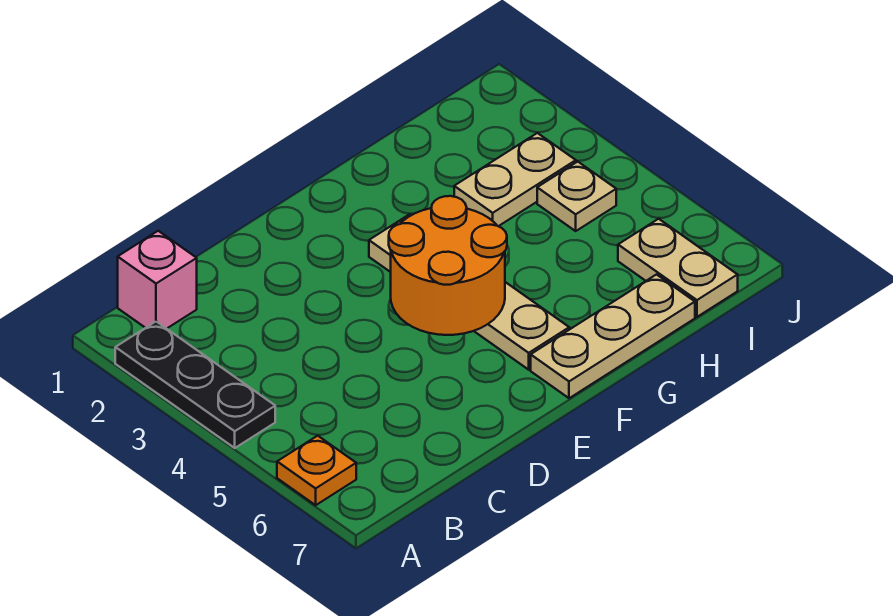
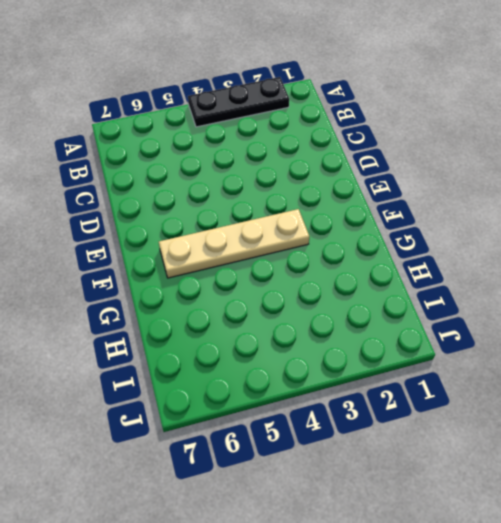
none -> orange 1x1 plate [277,436,356,505]
none -> pink 1x1 brick [118,231,197,329]

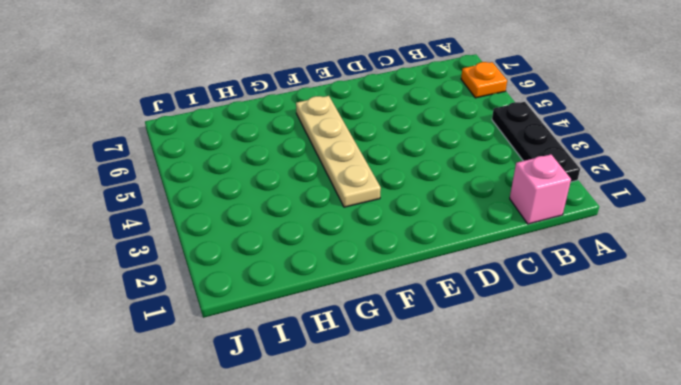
none -> tan 1x3 plate [531,275,695,398]
none -> tan 1x2 plate [454,133,576,226]

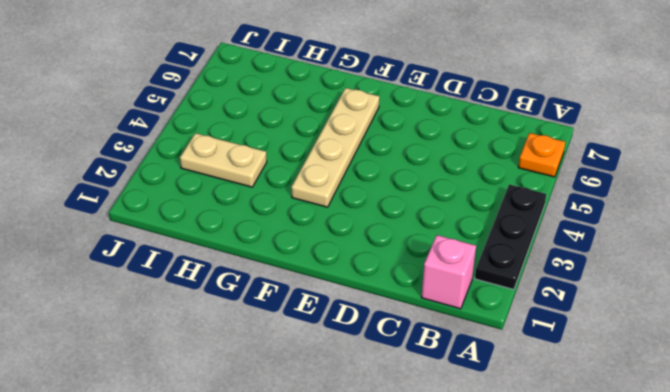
none -> tan 1x3 plate [531,275,695,398]
none -> tan 1x1 plate [537,162,616,231]

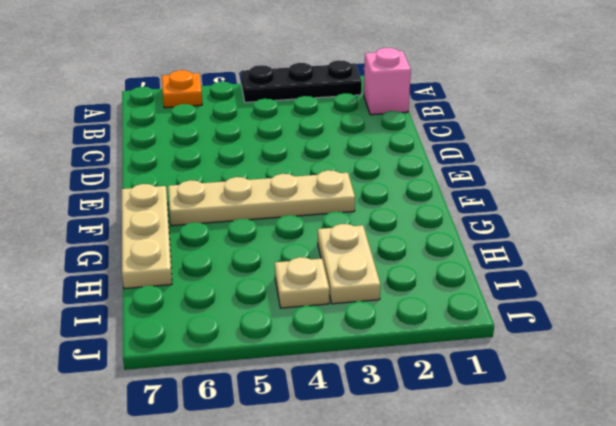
none -> tan 1x2 plate [618,219,738,317]
none -> orange 2x2 round brick [389,196,507,335]

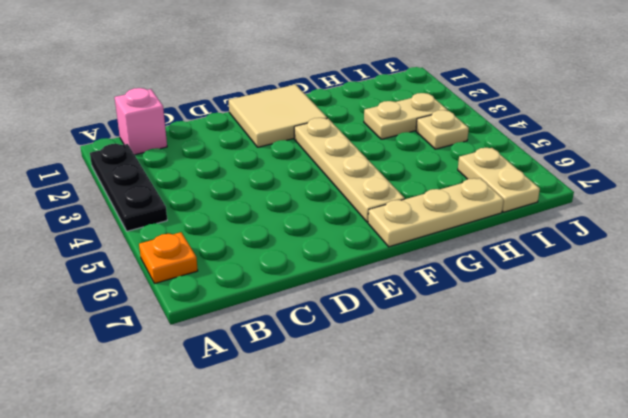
tan 2x2 tile [229,85,327,147] -> none
none -> orange 2x2 round brick [389,196,507,335]

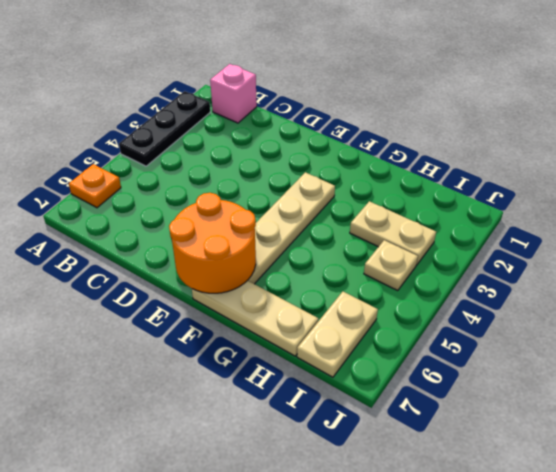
orange 2x2 round brick [169,193,256,293] -> orange 2x2 round brick moved to [389,196,507,335]

